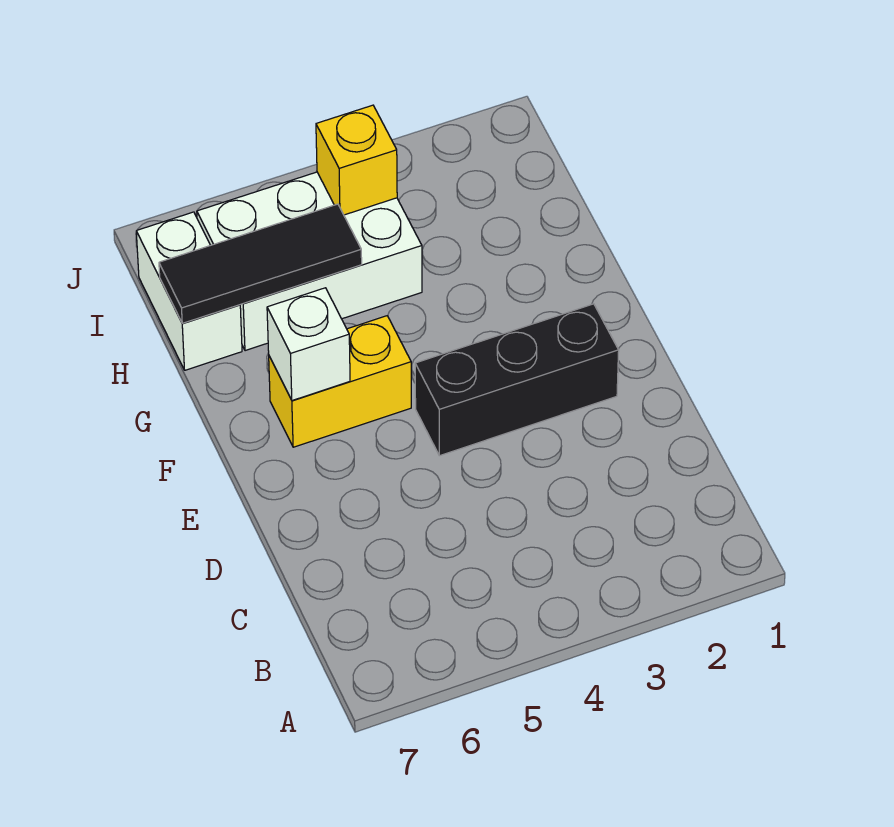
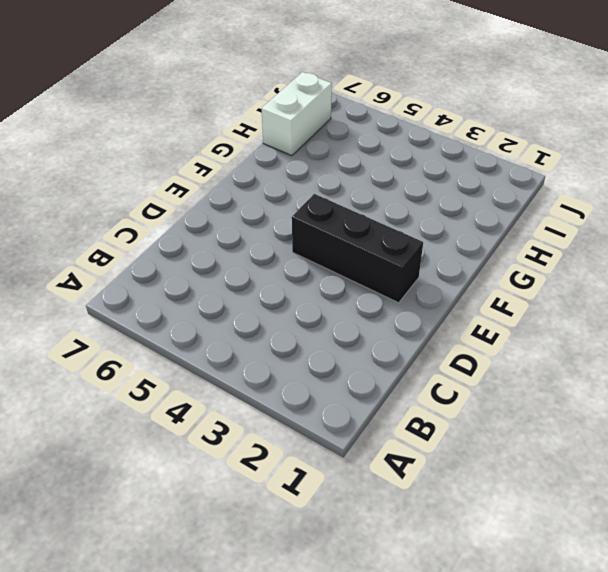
none -> yellow 1x2 brick [269,316,411,447]
none -> white 2x3 brick [197,172,422,351]

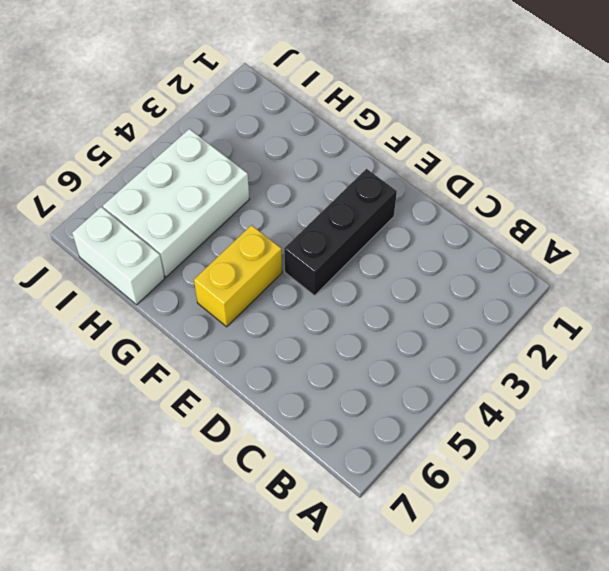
none -> white 1x1 brick [267,288,350,400]
none -> black 1x3 tile [159,204,362,323]

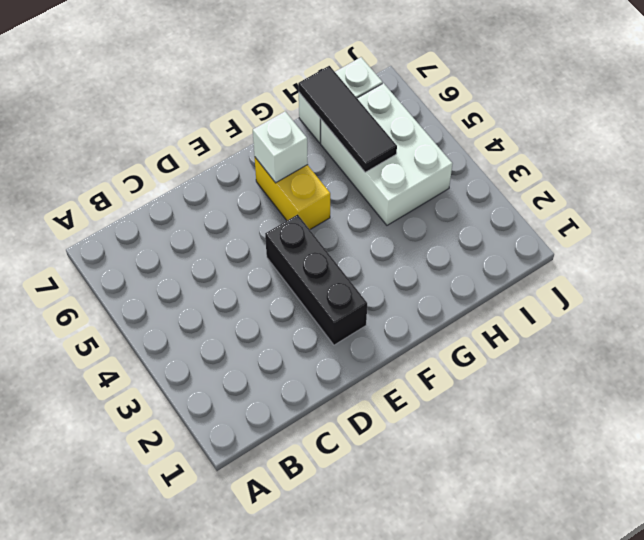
none -> yellow 1x1 brick [316,105,397,215]

